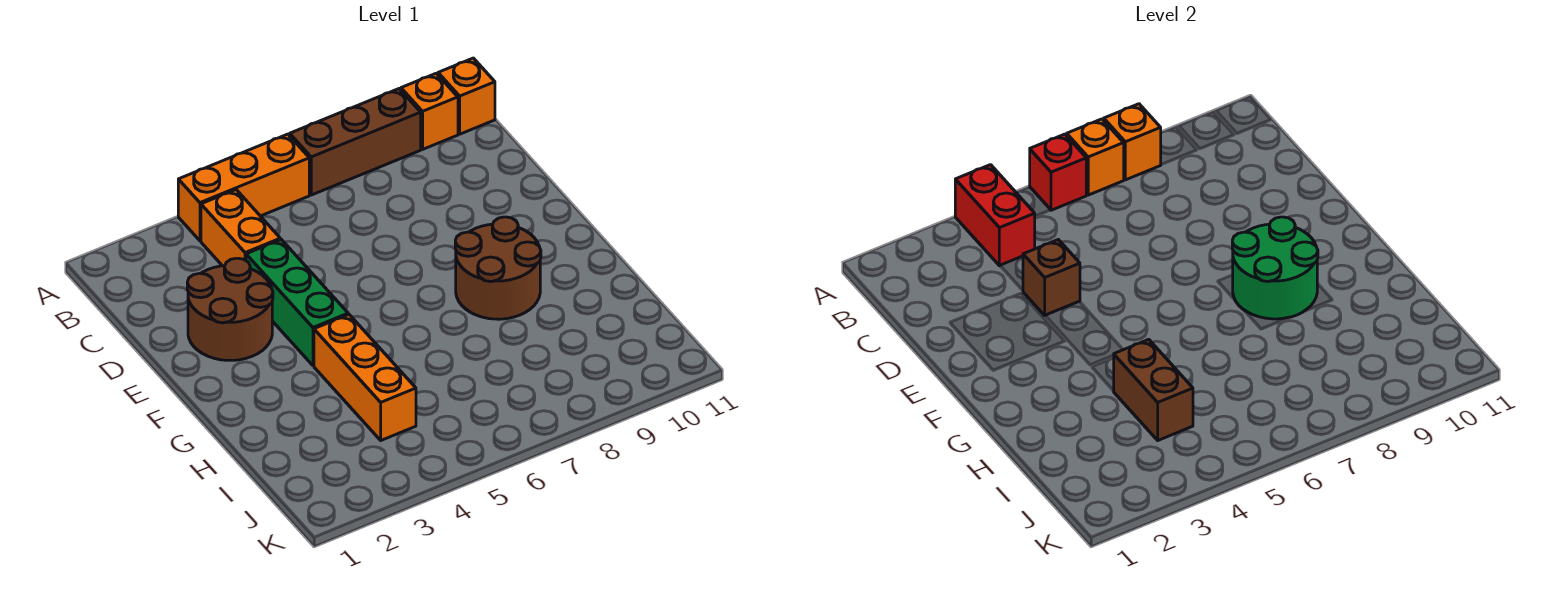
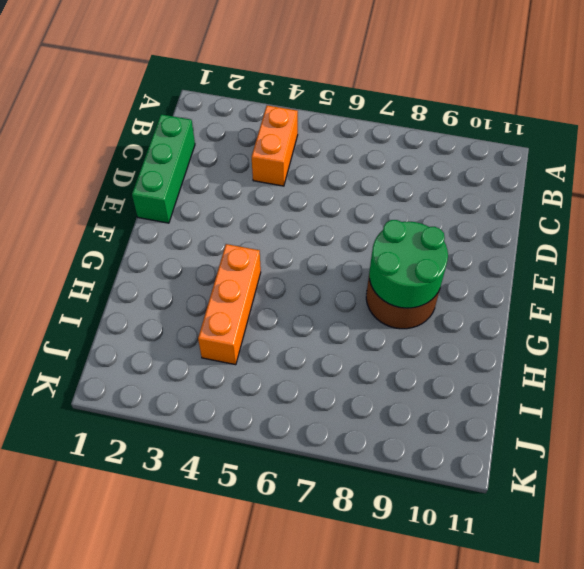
green 1x3 brick [132,114,195,223] -> green 1x3 brick moved to [246,240,348,366]
none -> orange 1x3 brick [178,134,309,241]
none -> brown 1x3 brick [290,89,421,195]
none -> orange 1x1 brick [401,73,458,149]

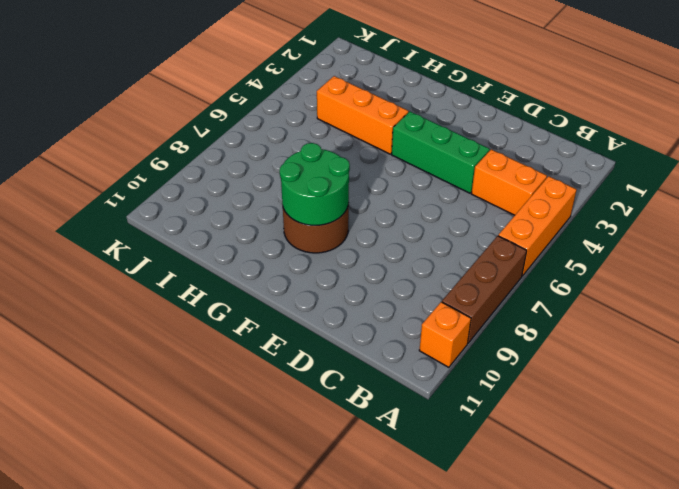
none -> orange 1x1 brick [438,58,495,134]
none -> brown 2x2 round brick [187,258,273,360]
none -> red 1x2 brick [955,165,1035,266]

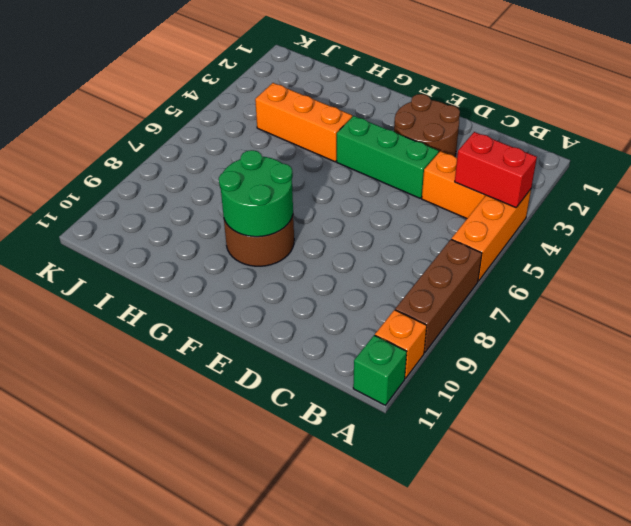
green 1x1 brick [353,335,407,405] -> orange 1x1 brick [438,58,495,134]
none -> red 1x1 brick [1030,134,1086,210]
none -> orange 1x1 brick [1067,119,1124,195]
none -> orange 1x1 brick [1104,104,1161,180]

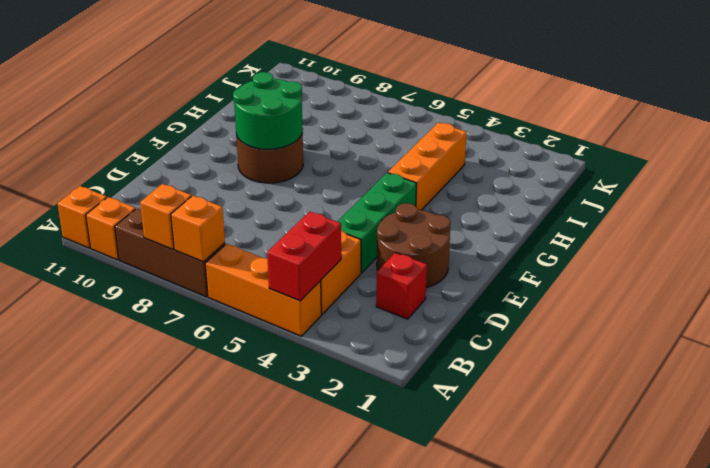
red 1x1 brick [376,252,427,319] -> red 1x1 brick moved to [1030,134,1086,210]
none -> brown 1x1 brick [1023,240,1080,315]
none -> brown 1x2 brick [1113,339,1193,440]

